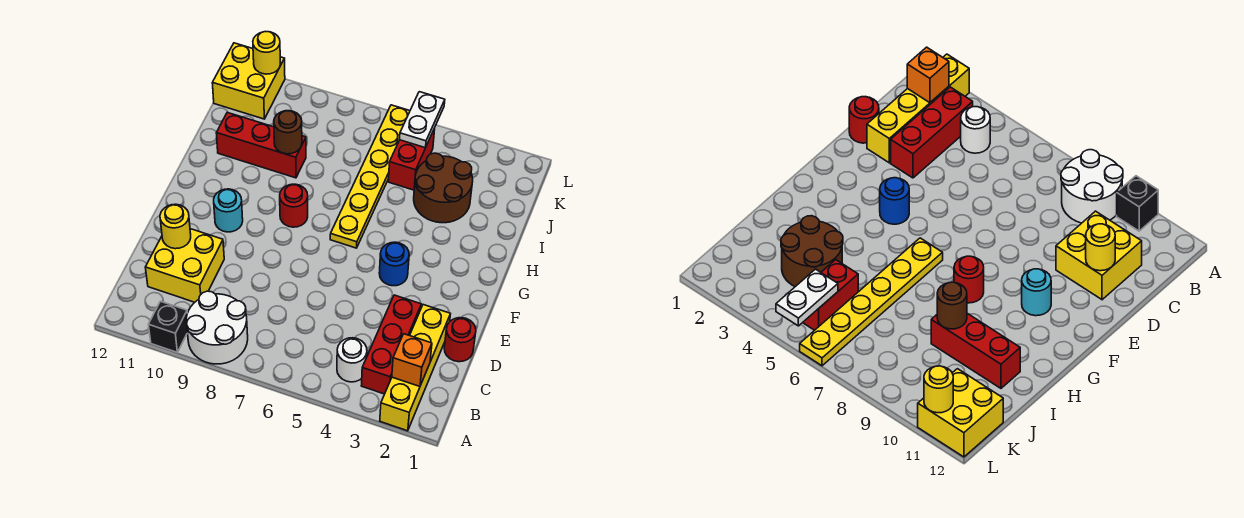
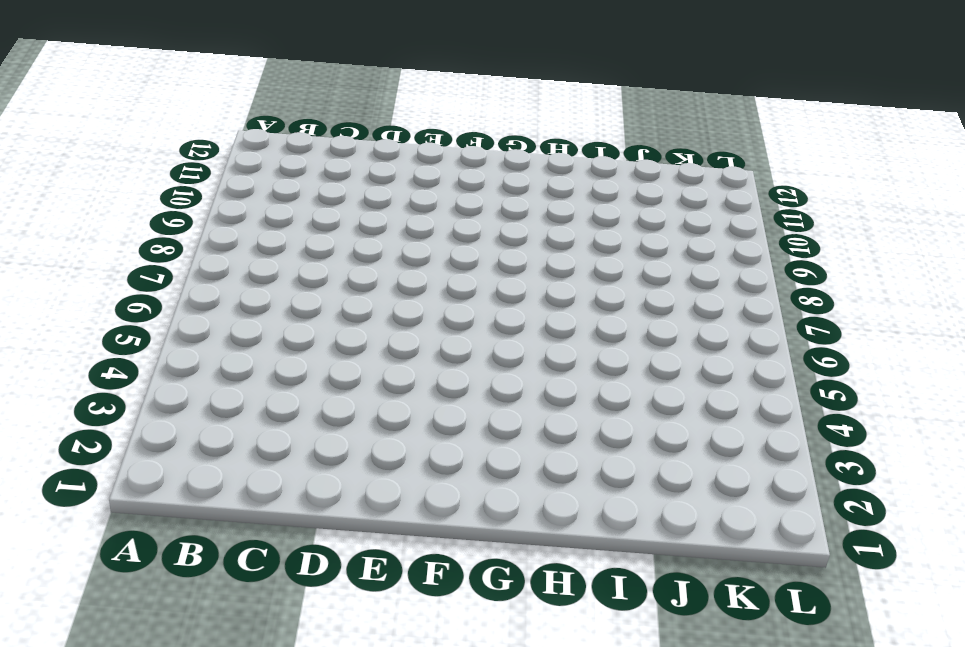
none -> yellow 1x4 brick [380,305,450,431]
none -> white 2x2 round brick [186,291,248,364]
none -> black 1x1 brick [148,301,187,352]

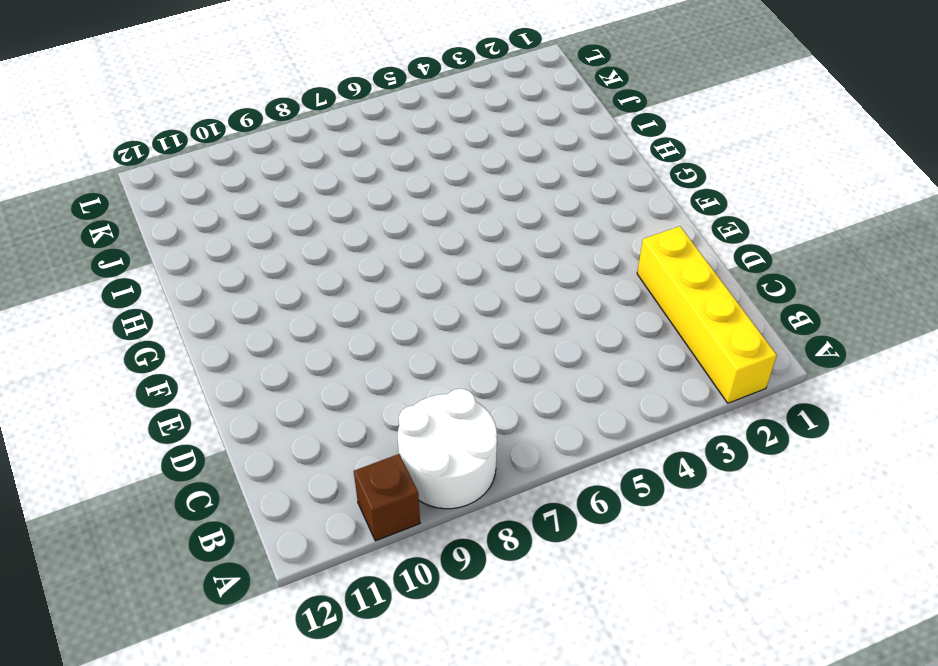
brown 1x1 brick [354,454,420,541] -> black 1x1 brick [148,301,187,352]
none -> red 1x3 brick [361,295,421,394]
none -> white 1x1 round brick [337,338,367,382]
none -> yellow 2x2 brick [145,229,224,302]

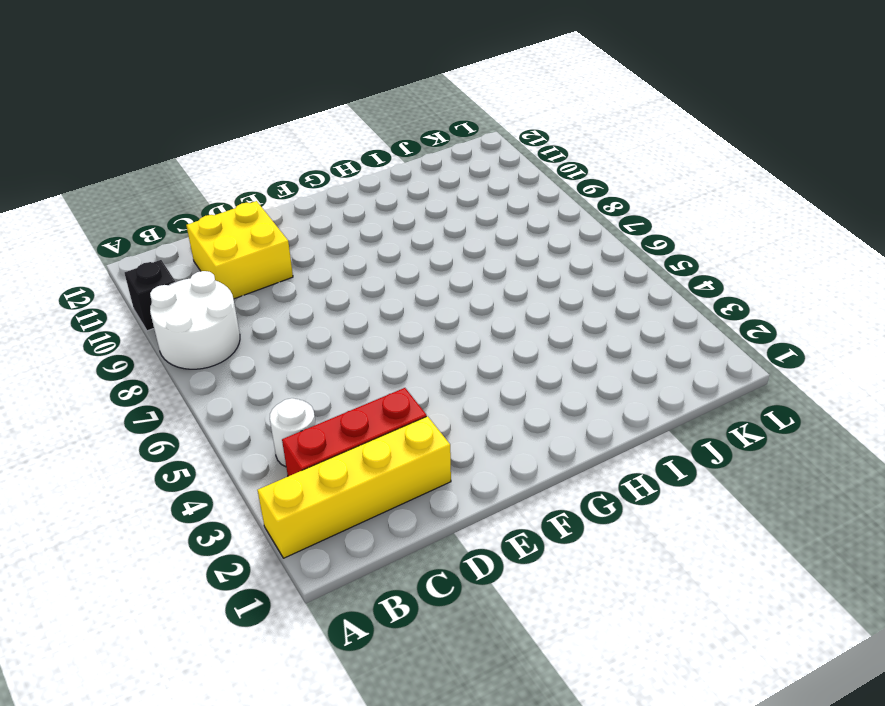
none -> red 1x1 round brick [444,318,476,362]
none -> blue 1x1 round brick [379,242,409,286]
none -> cyan 1x1 round brick [214,189,243,232]

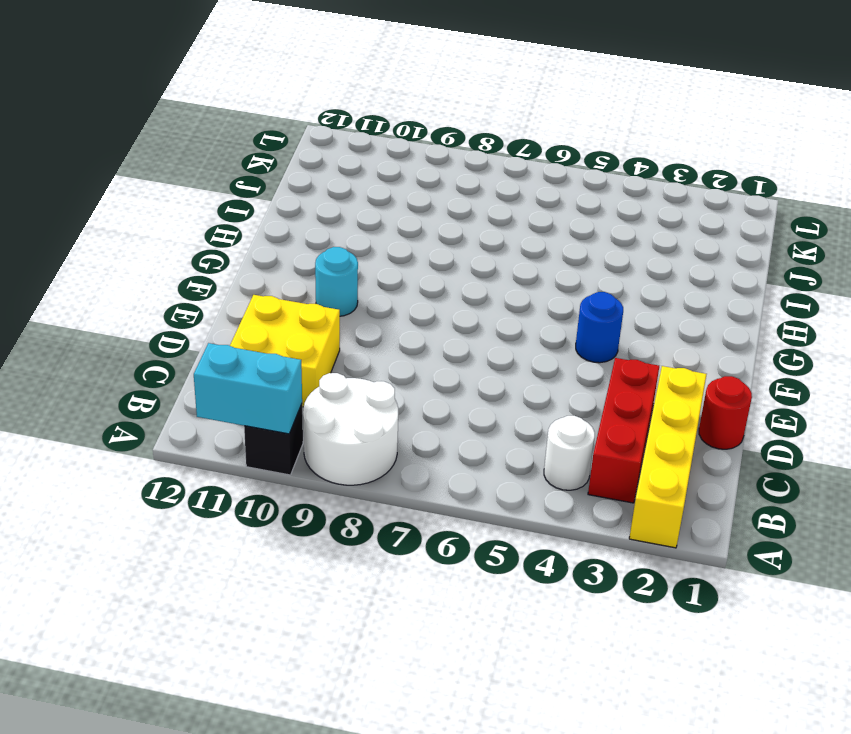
cyan 1x2 brick [194,343,302,434] -> none
none -> yellow 1x6 plate [330,105,410,248]
none -> red 1x1 round brick [280,184,308,227]
none -> brown 2x2 round brick [414,153,473,223]

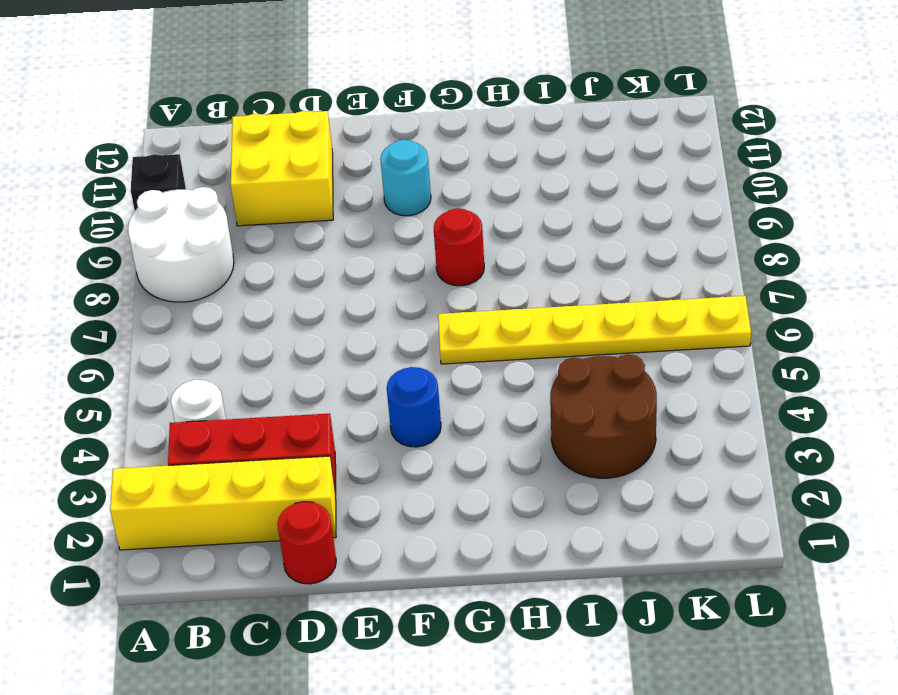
none -> red 1x3 brick [216,112,306,178]
none -> red 1x2 brick [388,128,435,190]
none -> yellow 2x2 brick [212,43,285,119]

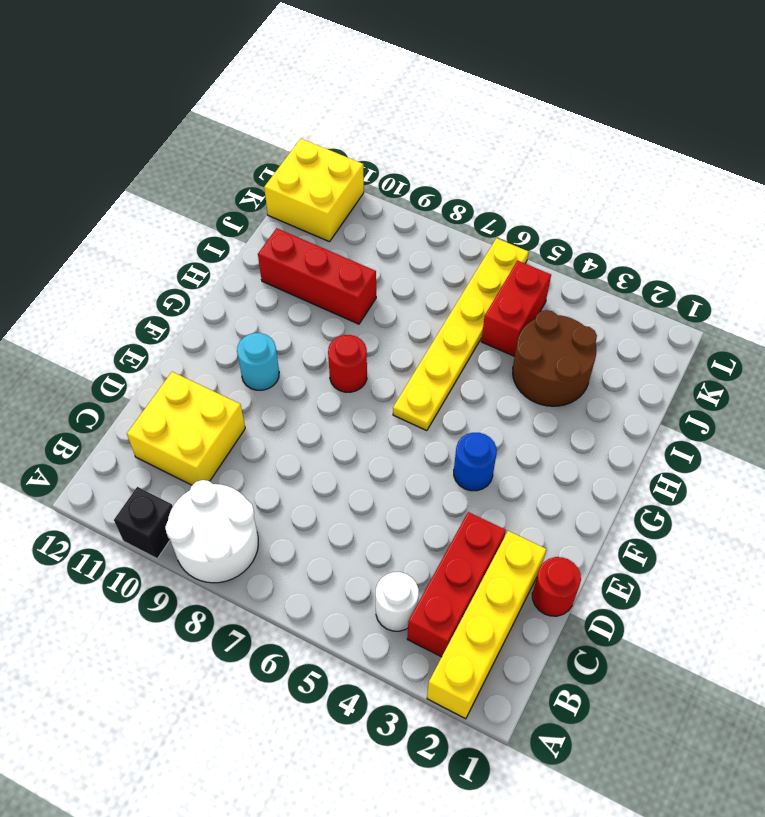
none -> orange 1x1 brick [392,334,432,386]
none -> yellow 1x1 round brick [160,204,191,249]
none -> brown 1x1 round brick [274,111,302,154]

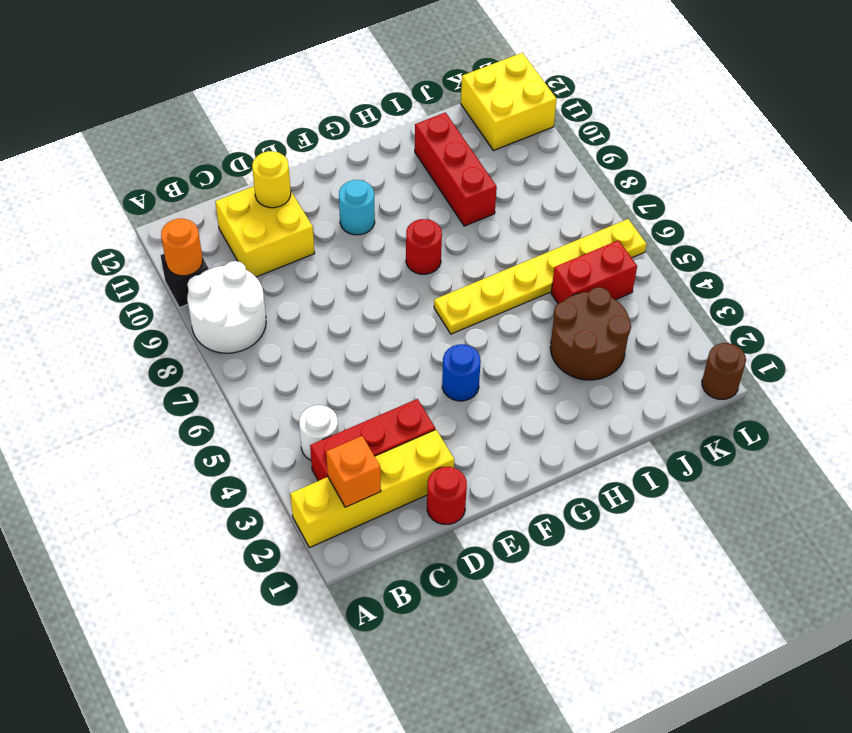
orange 1x1 round brick [161,219,203,276] -> none
brown 1x1 round brick [702,343,746,399] -> brown 1x1 round brick moved to [274,111,302,154]
none -> white 1x2 plate [400,92,445,148]
none -> yellow 1x1 round brick [253,32,280,74]

